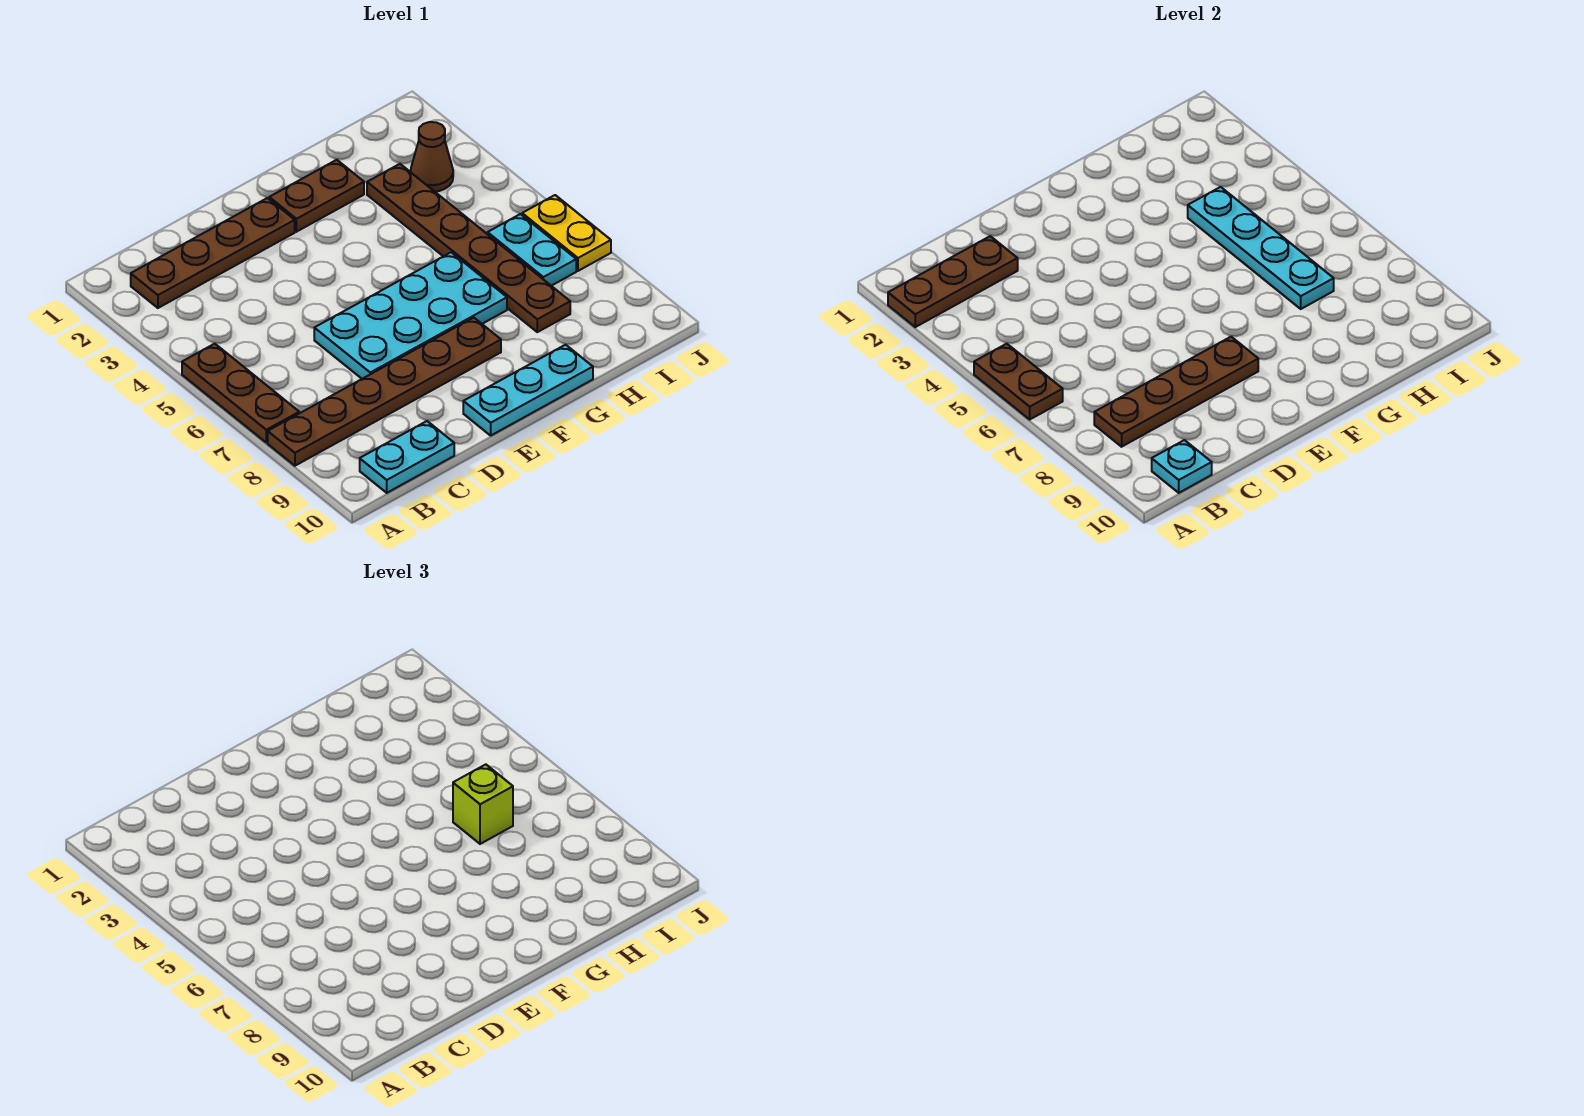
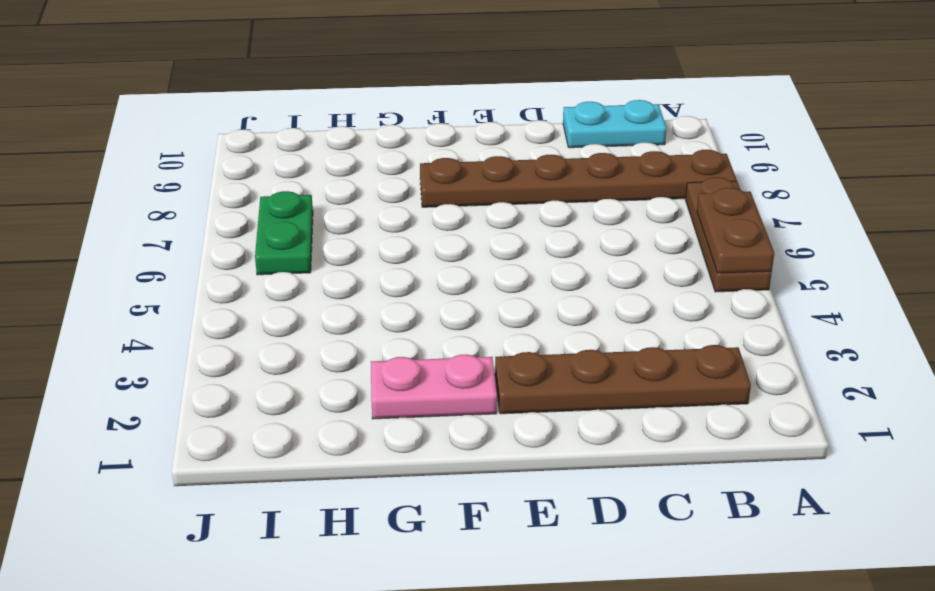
pink 1x2 plate [371,354,497,419] -> brown 1x2 plate [269,160,364,232]
green 1x2 plate [255,191,313,275] -> cyan 1x2 plate [488,214,576,286]
none -> cyan 2x4 plate [314,252,507,379]
none -> cyan 1x3 plate [463,345,593,435]
none -> brown 1x6 plate [367,164,570,332]

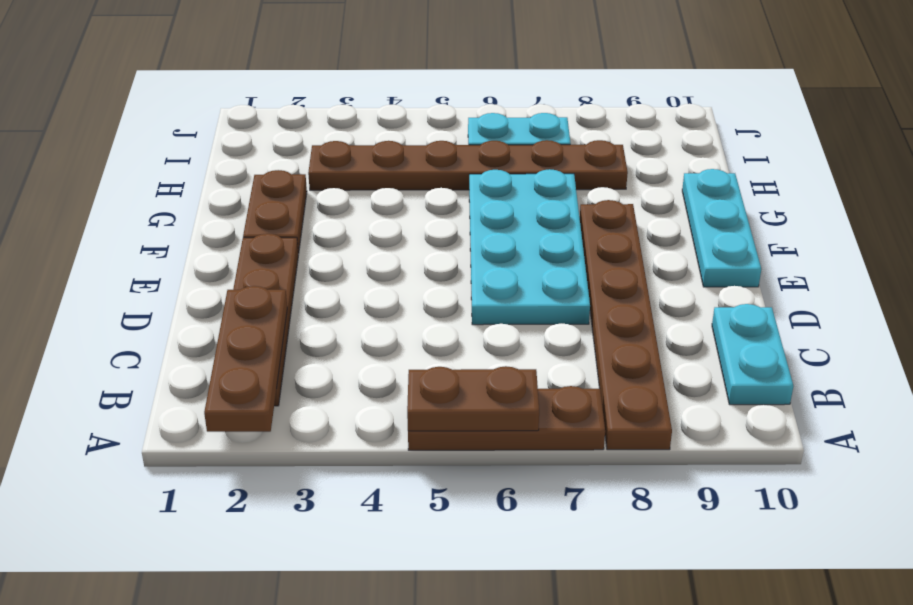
none -> brown 1x1 cone [411,122,453,192]
none -> yellow 1x2 plate [522,195,611,271]
none -> brown 1x4 plate [1094,337,1258,447]

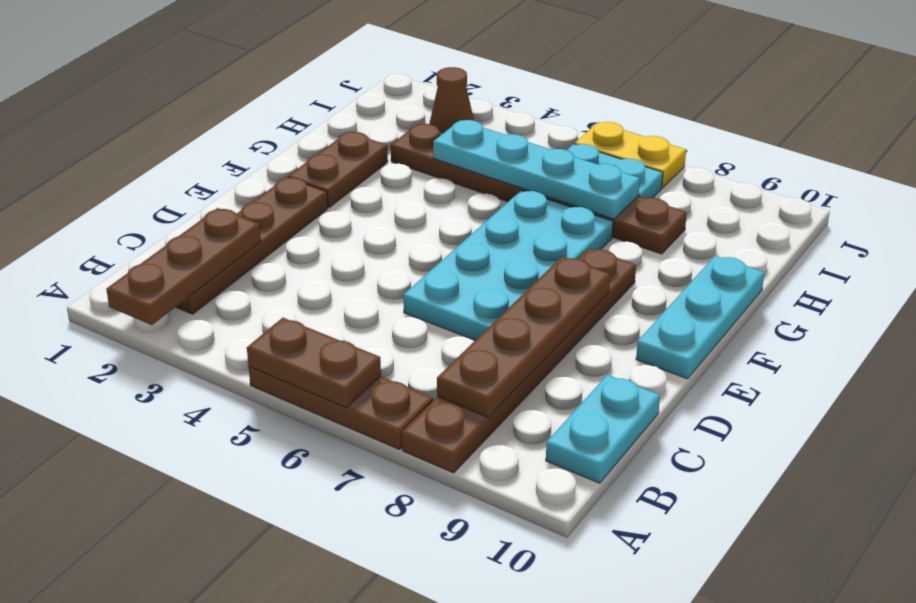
none -> cyan 1x1 plate [1152,440,1212,493]
none -> lime 1x1 brick [453,764,513,844]

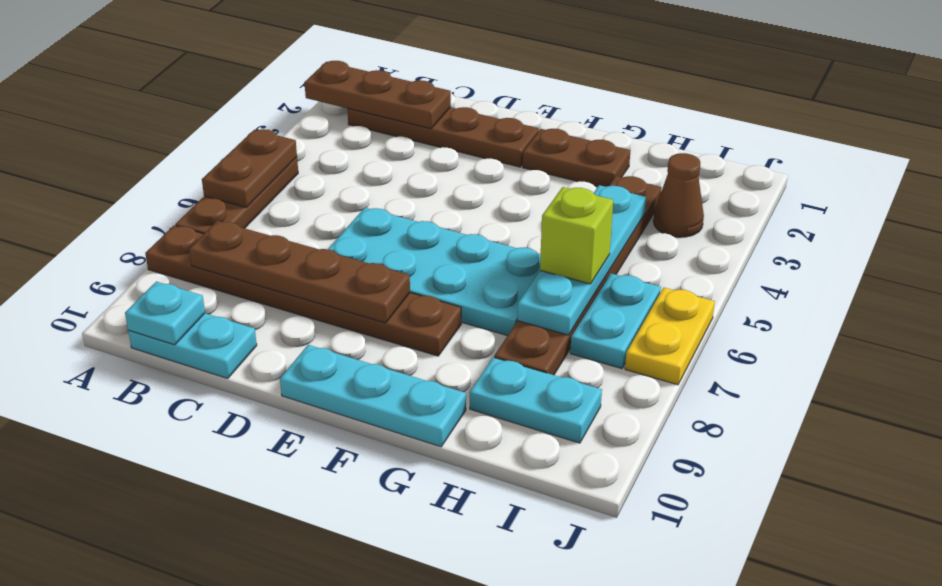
cyan 1x2 plate [470,357,602,443] -> none

